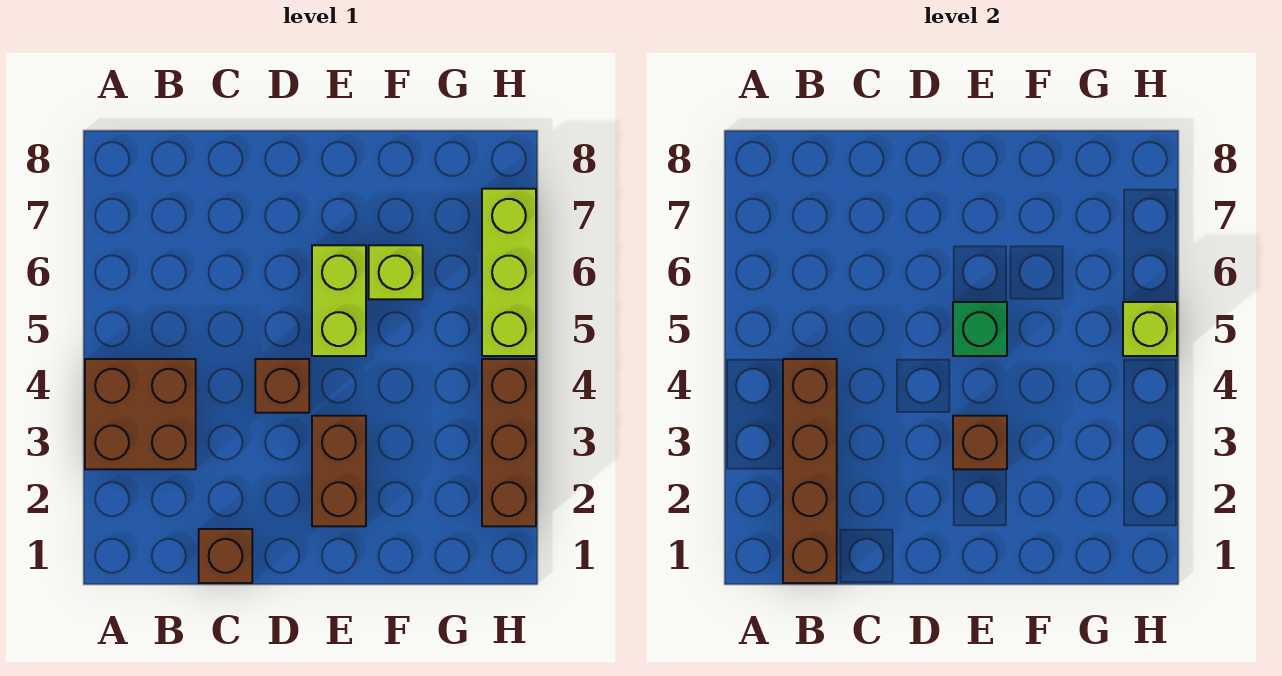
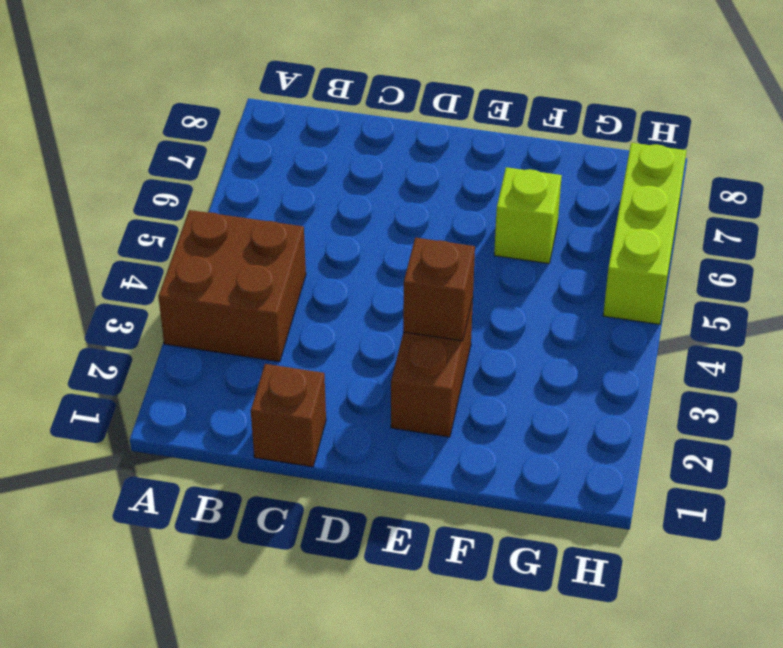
none -> brown 1x1 brick [255,359,309,413]
none -> lime 1x2 brick [312,245,366,356]
none -> brown 1x3 brick [482,359,536,526]

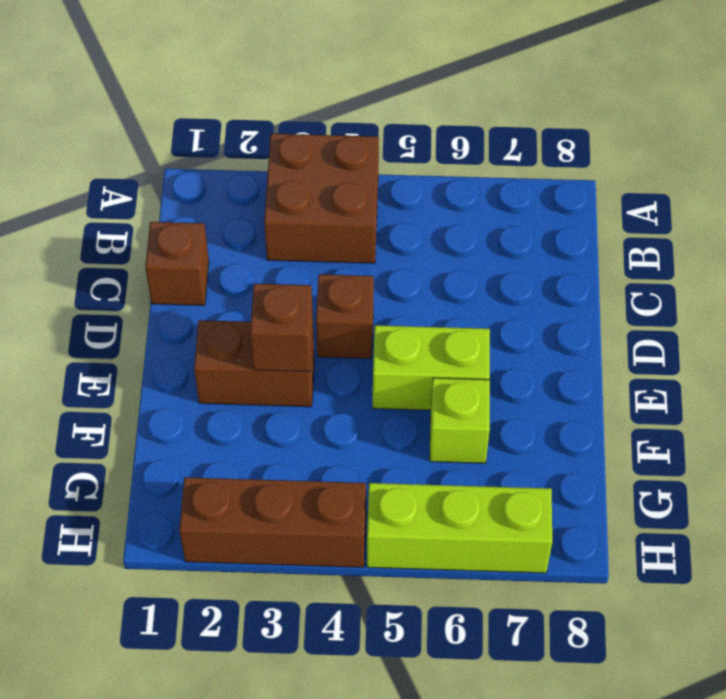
none -> brown 1x4 brick [783,359,837,583]
none -> green 1x1 brick [953,302,1007,356]
none -> lime 1x1 brick [1123,302,1177,356]

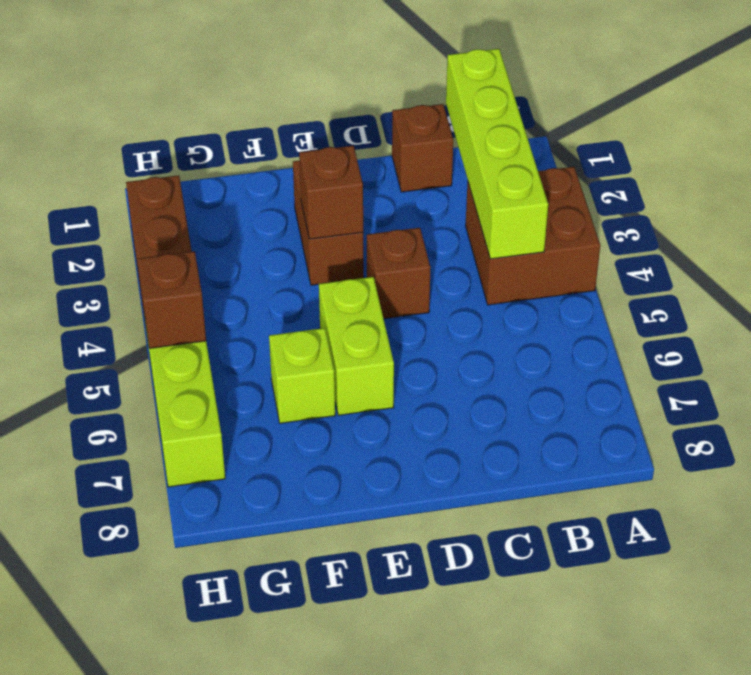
lime 1x4 brick [446,49,548,259] -> brown 1x4 brick [783,359,837,583]
brown 1x1 brick [138,251,206,348] -> lime 1x1 brick [1123,302,1177,356]
none -> green 1x1 brick [953,302,1007,356]

